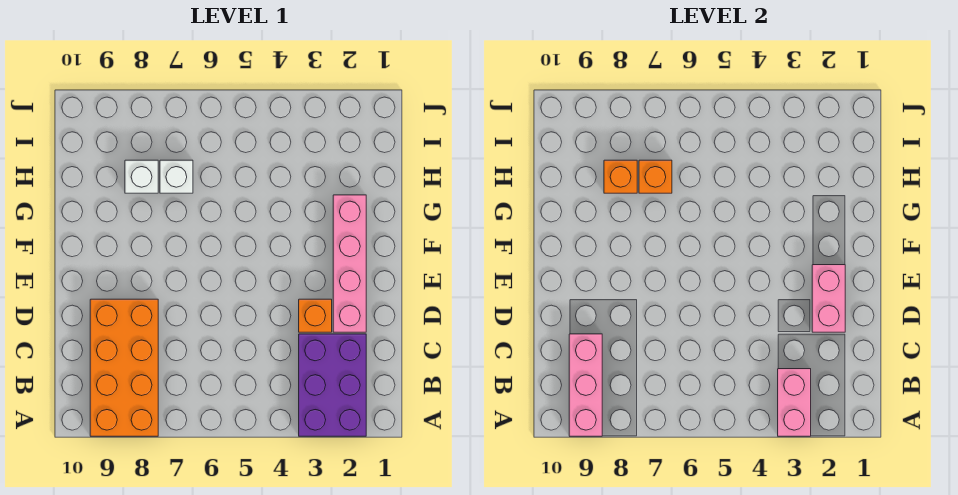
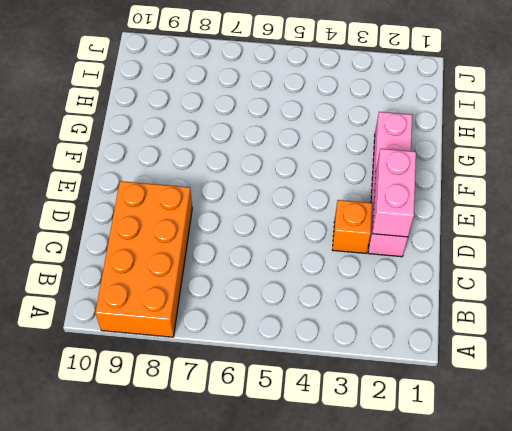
none -> purple 2x3 brick [299,334,366,436]
none -> white 1x1 brick [160,160,193,193]

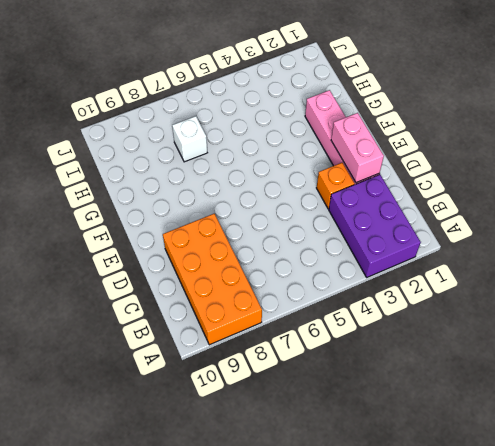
none -> white 1x1 brick [125,160,158,193]
none -> pink 1x2 brick [778,369,811,436]

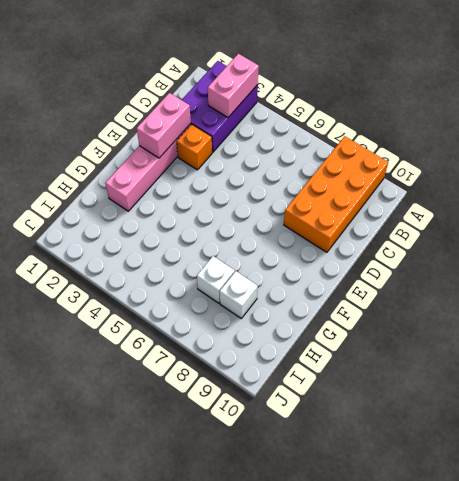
none -> pink 1x3 brick [569,334,602,436]
none -> orange 1x1 brick [639,160,672,193]

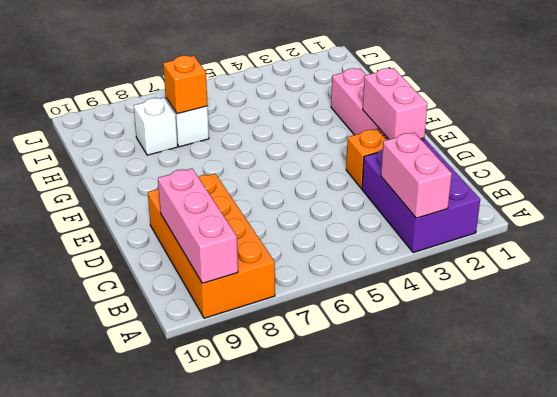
none -> orange 1x1 brick [604,160,637,193]

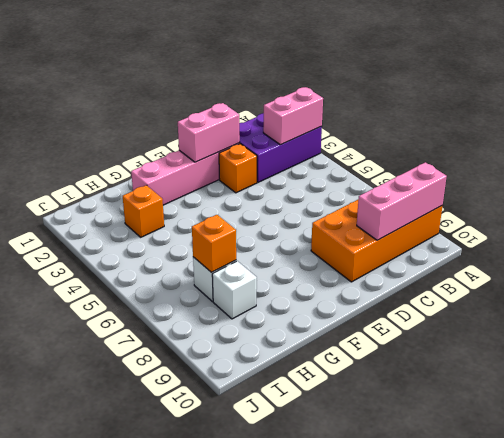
orange 1x1 brick [123,185,164,237] -> orange 1x1 brick moved to [604,160,637,193]

